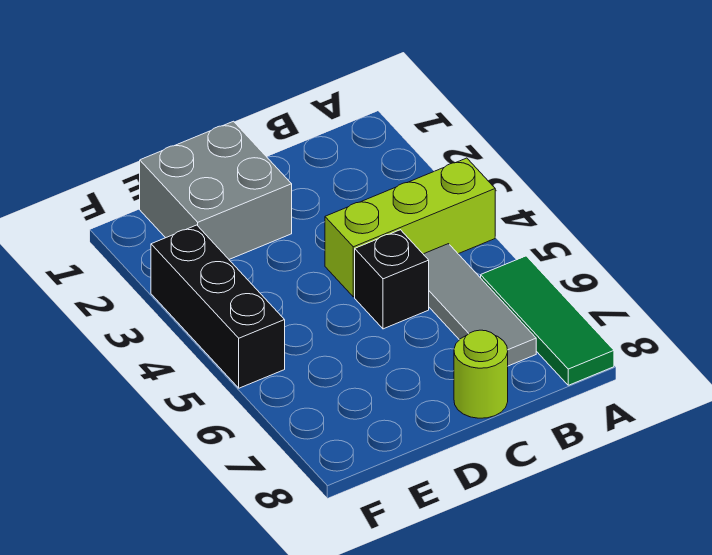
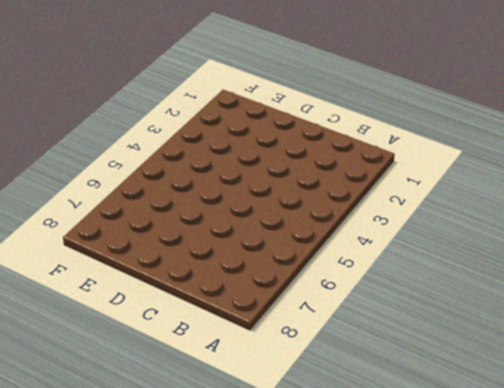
none -> lime 1x3 brick [325,158,495,297]
none -> green 1x3 tile [481,256,614,385]

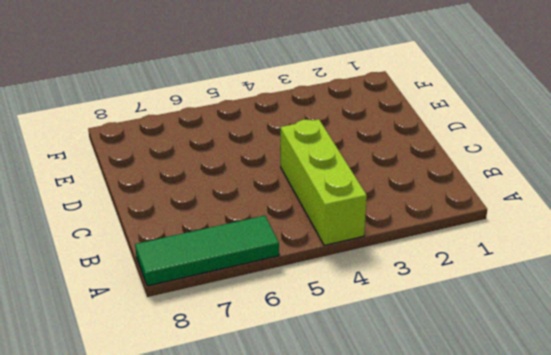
none -> grey 1x3 tile [424,244,536,366]
none -> black 1x1 brick [355,230,429,329]

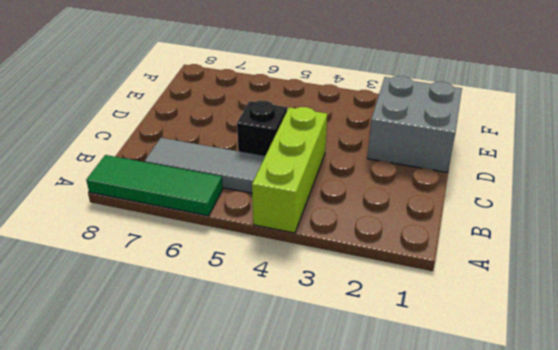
none -> lime 1x1 round brick [454,330,508,418]
none -> black 1x3 brick [151,225,285,388]

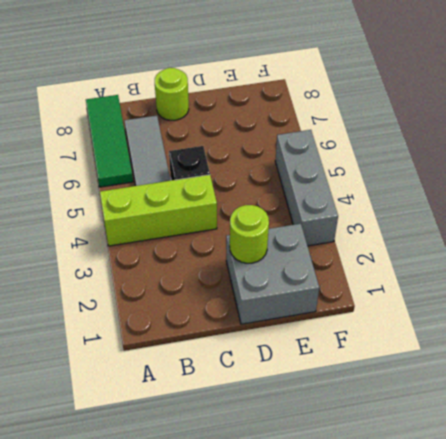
lime 1x1 round brick [230,205,269,263] -> none
grey 1x3 brick [275,130,338,246] -> black 1x3 brick [151,225,285,388]

